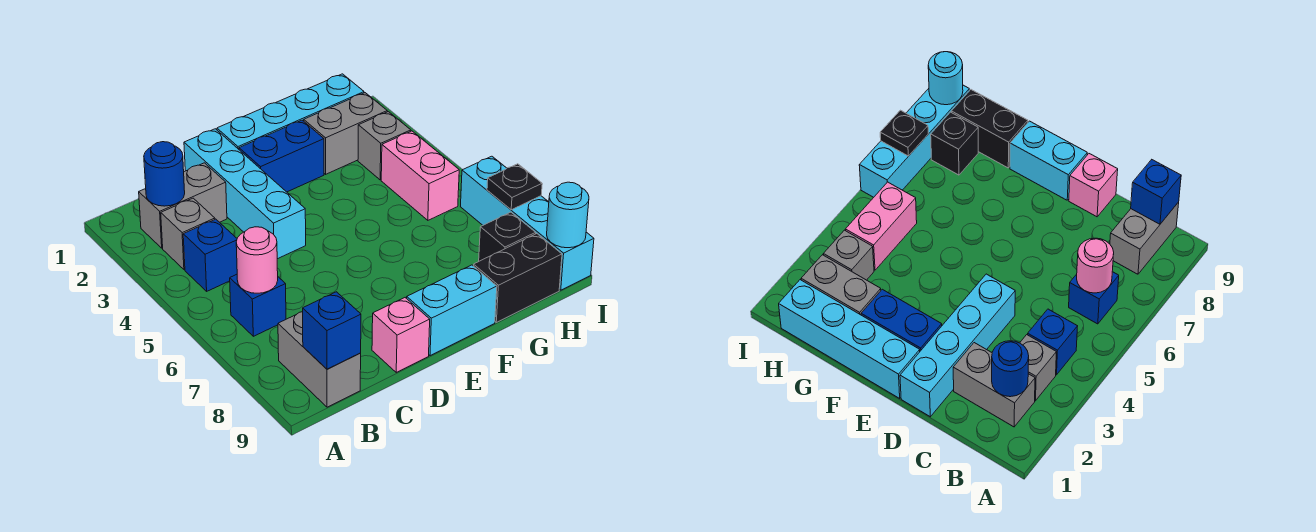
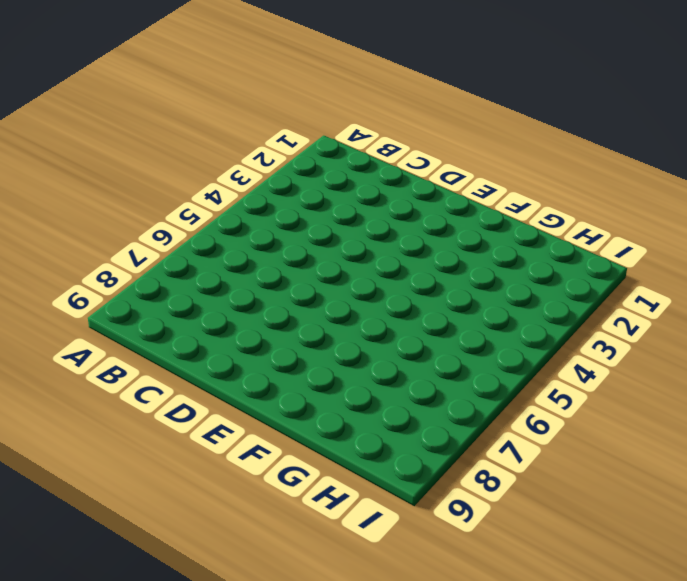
none -> grey 1x2 brick [139,163,227,248]
none -> grey 1x1 brick [161,198,215,270]
none -> blue 1x1 brick [183,219,237,291]

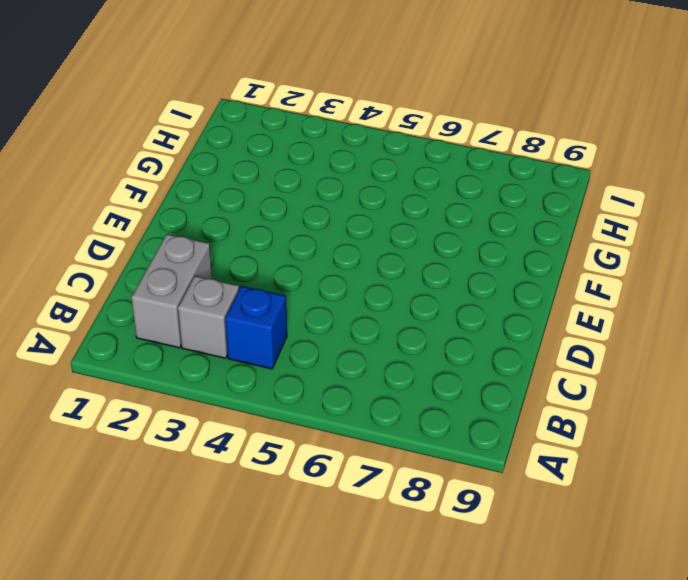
none -> blue 1x1 brick [230,274,286,336]
none -> grey 1x2 brick [278,312,361,407]
none -> cyan 1x4 brick [184,129,306,259]

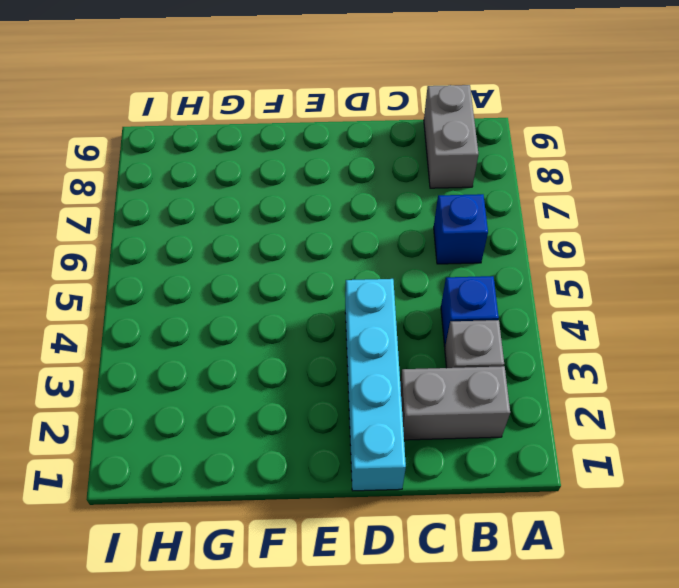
none -> pink 1x1 brick [372,298,430,372]
none -> cyan 1x4 brick [217,74,364,149]
none -> blue 1x2 brick [239,120,324,192]

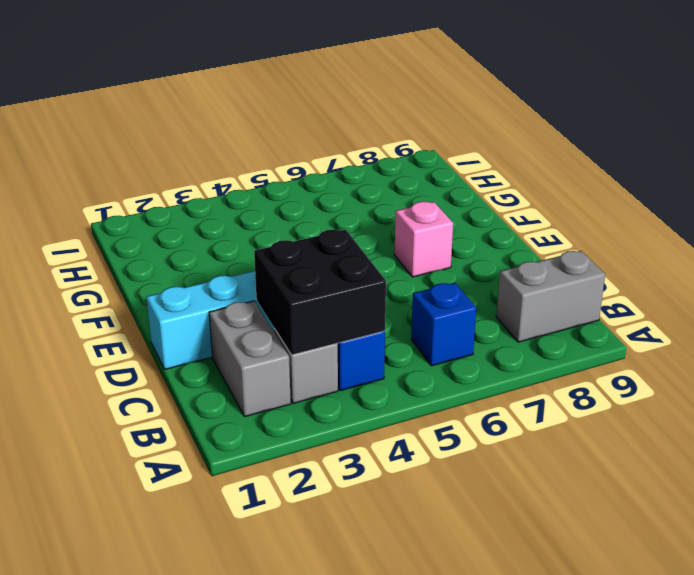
black 2x2 brick [254,229,386,355] -> none
pink 1x1 brick [394,201,453,277] -> pink 1x1 brick moved to [372,298,430,372]
none -> cyan 1x4 brick [217,74,364,149]
none -> blue 1x2 brick [239,120,324,192]
none -> cyan 1x2 brick [407,265,497,356]

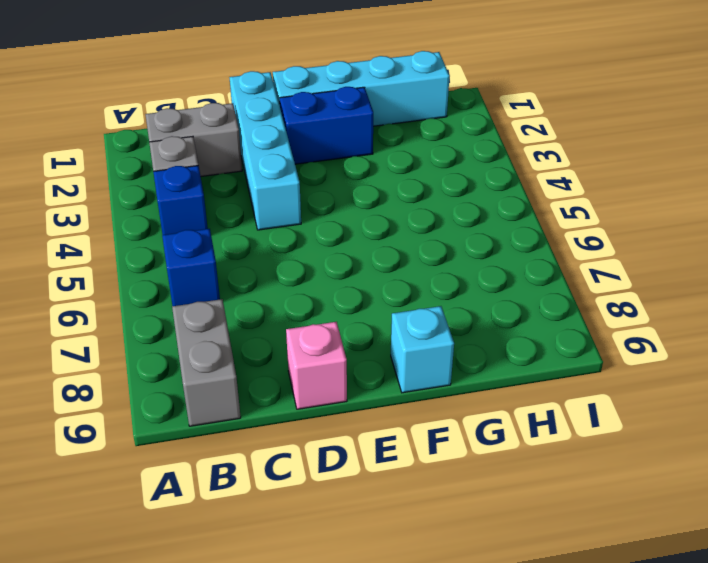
cyan 1x1 brick [391,306,454,393] -> cyan 1x2 brick [407,265,497,356]
none -> grey 1x2 brick [304,93,387,174]
none -> black 1x2 brick [473,234,562,322]
none -> grey 1x1 brick [358,112,411,180]

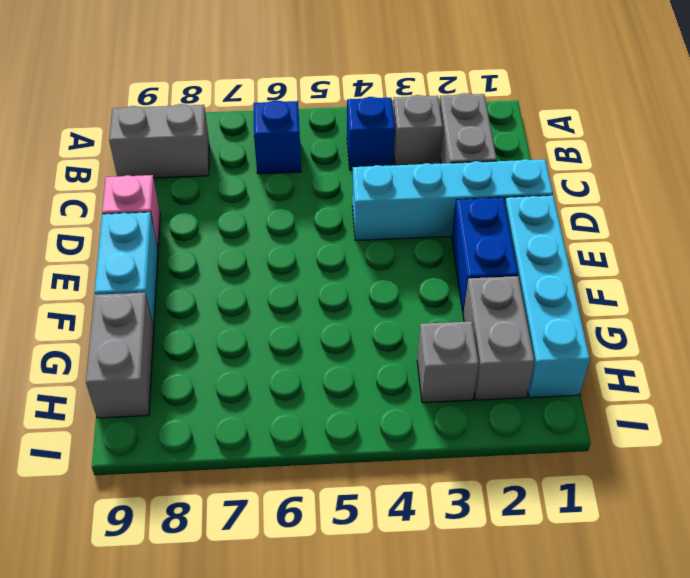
grey 1x2 brick [86,293,154,418] -> black 1x2 brick [473,234,562,322]
none -> pink 1x2 brick [381,131,459,220]
none -> black 1x1 brick [479,212,536,261]
none -> cyan 1x4 brick [461,156,594,290]

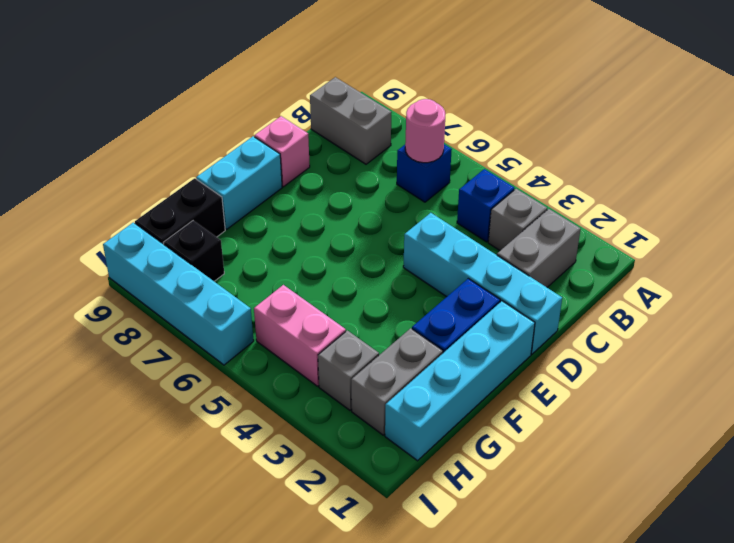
none -> blue 1x1 round brick [144,142,185,206]
none -> blue 1x1 brick [303,292,361,369]
none -> black 1x1 plate [487,164,542,210]

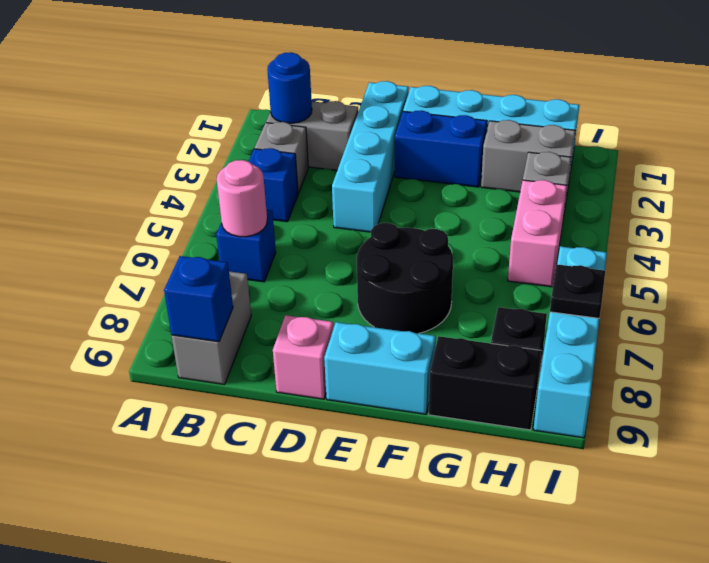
black 2x2 round brick [357,223,453,333] -> none
none -> cyan 1x1 round brick [547,182,589,248]

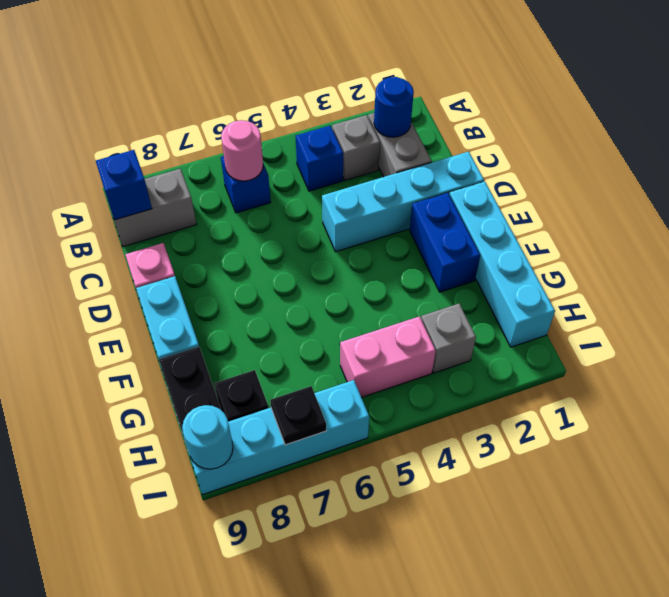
none -> grey 1x2 brick [304,93,387,174]

